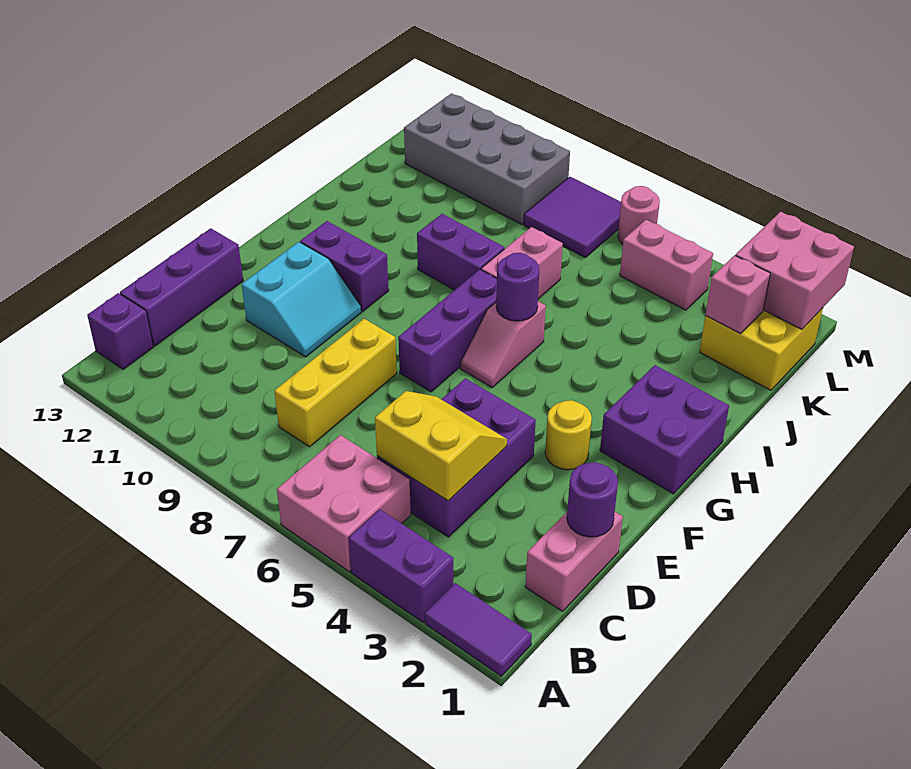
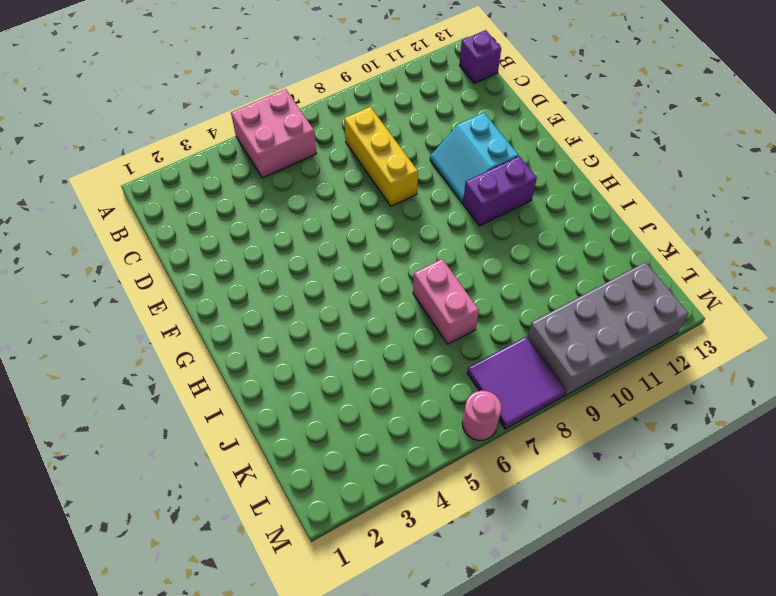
none -> purple 1x2 tile [425,583,532,676]
none -> purple 1x2 brick [349,509,453,622]
none -> pink 1x2 brick [525,512,623,611]

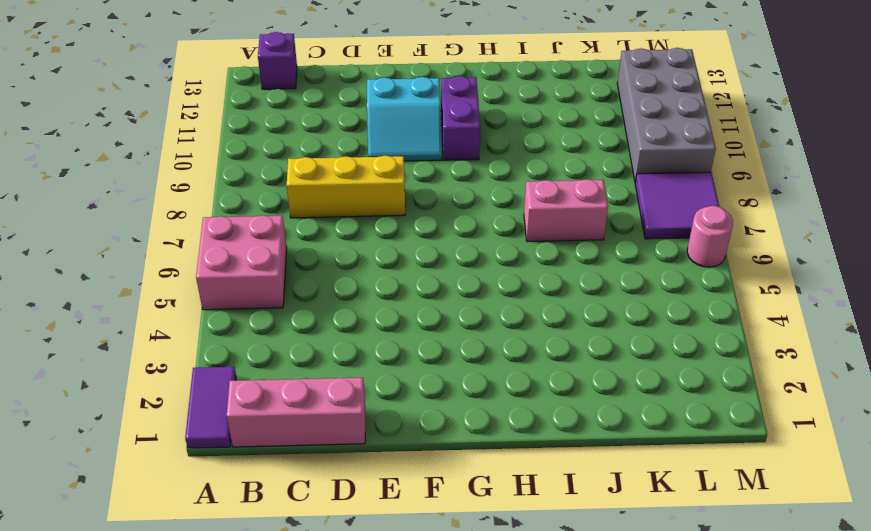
pink 1x3 brick [227,378,365,447] -> pink 1x2 brick [525,512,623,611]
none -> purple 1x2 brick [349,509,453,622]
none -> purple 2x3 brick [377,378,536,537]
none -> purple 1x3 brick [120,228,243,346]

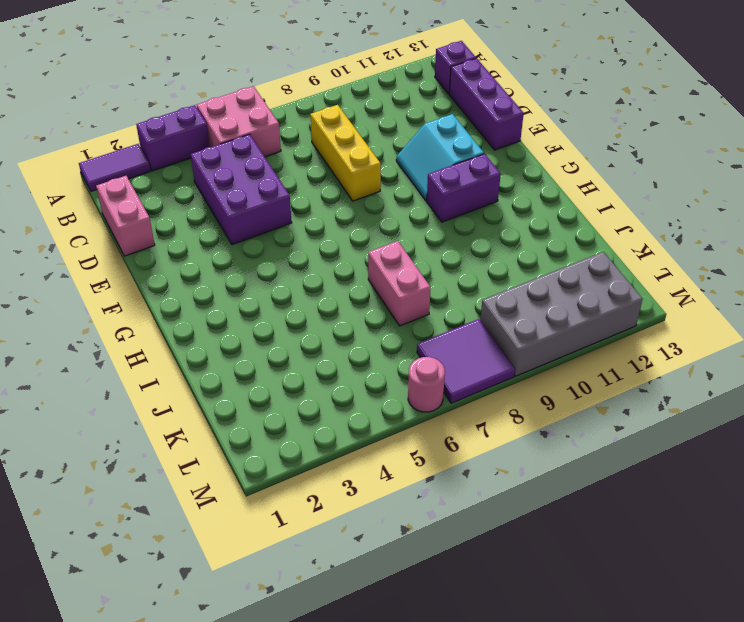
none -> yellow 1x1 round brick [545,400,592,470]
none -> purple 1x3 brick [398,270,497,392]
none -> purple 2x2 brick [600,365,729,494]

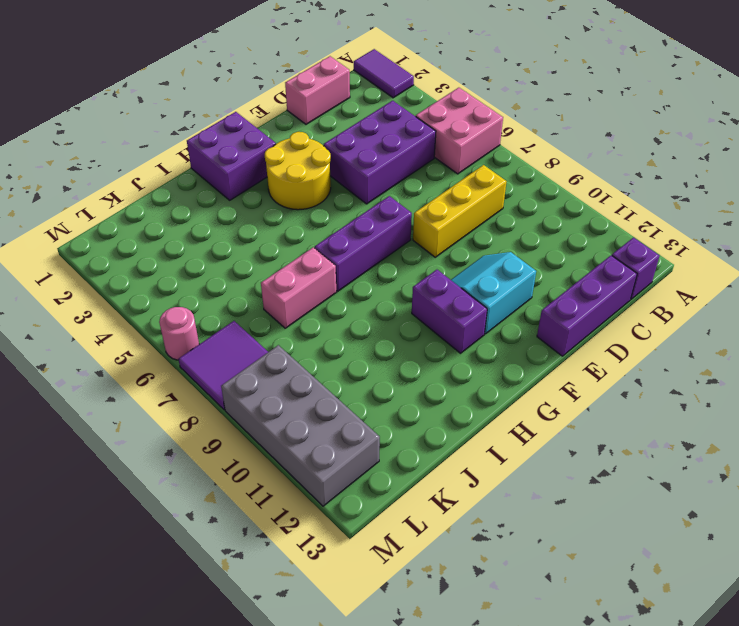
yellow 2x2 round brick [265,132,331,210] -> yellow 1x1 round brick [545,400,592,470]
none -> purple 1x2 brick [349,509,453,622]
none -> pink 1x2 slope [460,301,546,387]
none -> purple 1x2 brick [417,214,504,290]

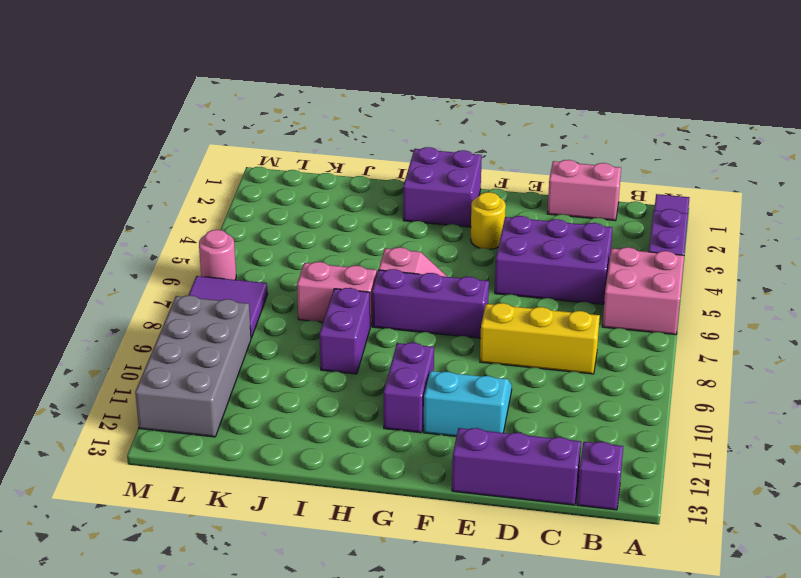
none -> yellow 2x2 brick [700,308,823,390]
none -> pink 1x2 brick [620,220,713,310]
none -> yellow 2x2 slope [375,391,507,501]

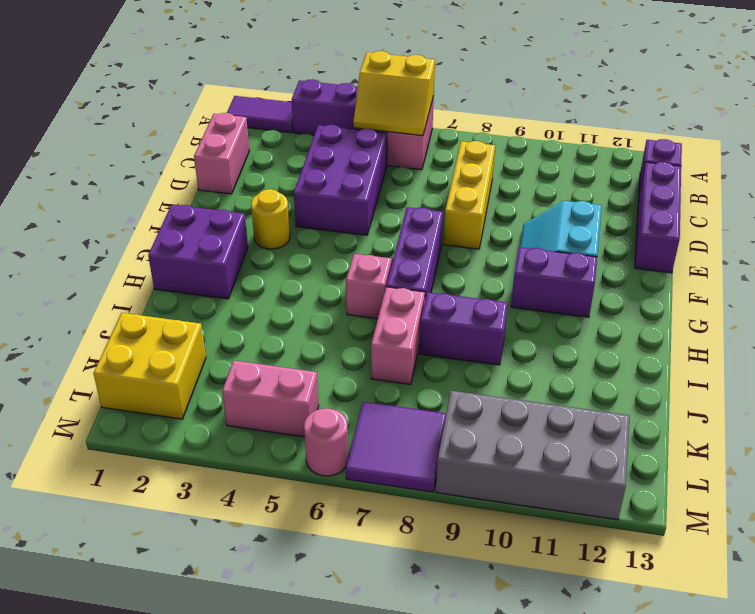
yellow 2x2 slope [353,51,435,136] -> yellow 2x2 slope moved to [375,391,507,501]
none -> purple 1x1 round brick [567,462,618,537]
none -> purple 1x1 round brick [496,253,539,321]
none -> pink 1x1 brick [706,255,770,334]

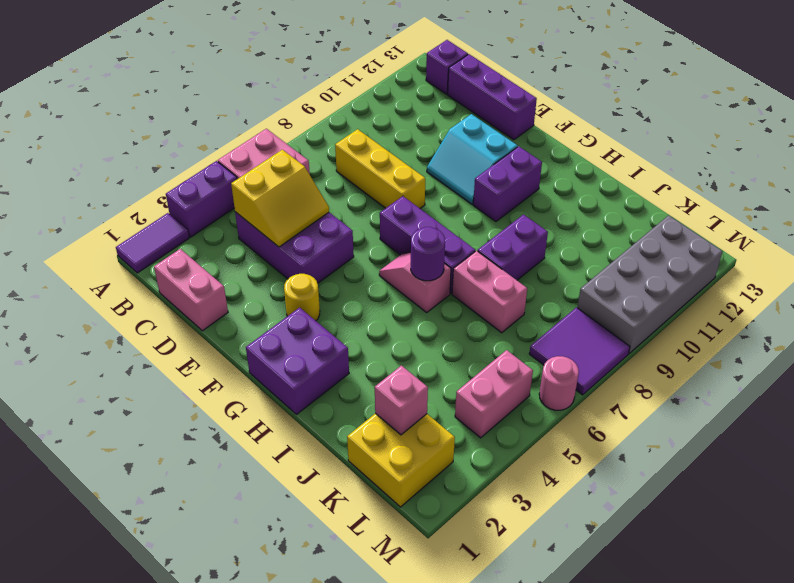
none -> purple 1x1 round brick [567,462,618,537]
none -> pink 2x2 brick [735,212,854,329]

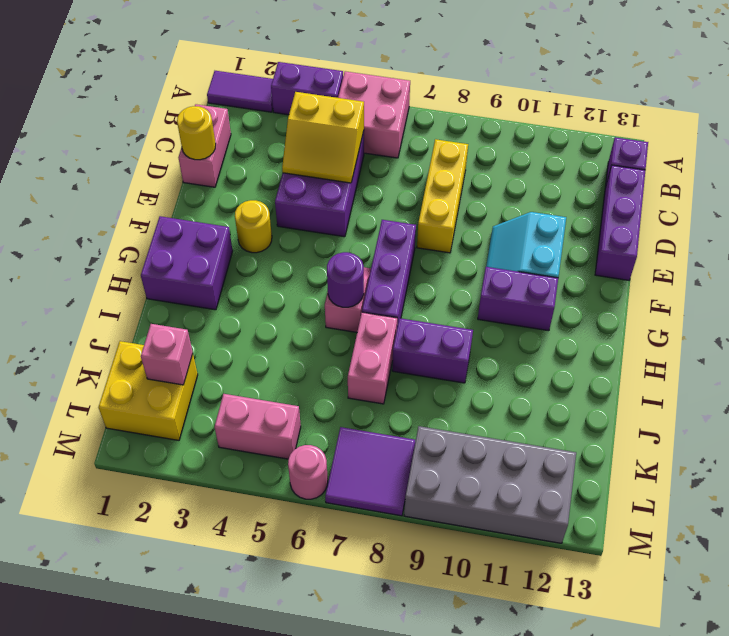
yellow 1x1 round brick [177,106,216,160] -> purple 1x1 round brick [567,462,618,537]
none -> pink 2x2 brick [735,212,854,329]

